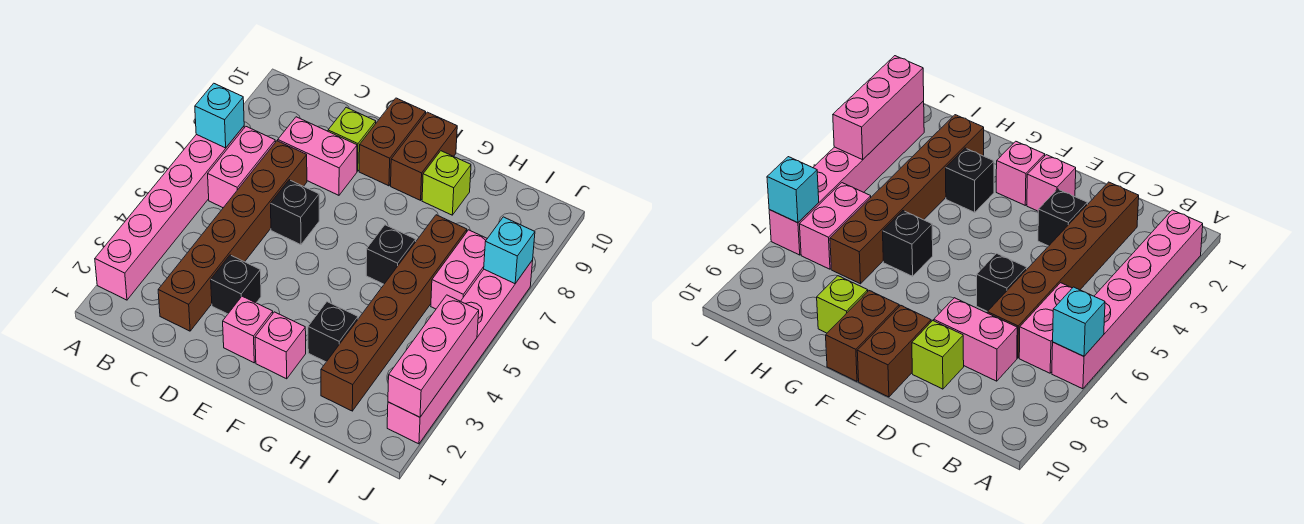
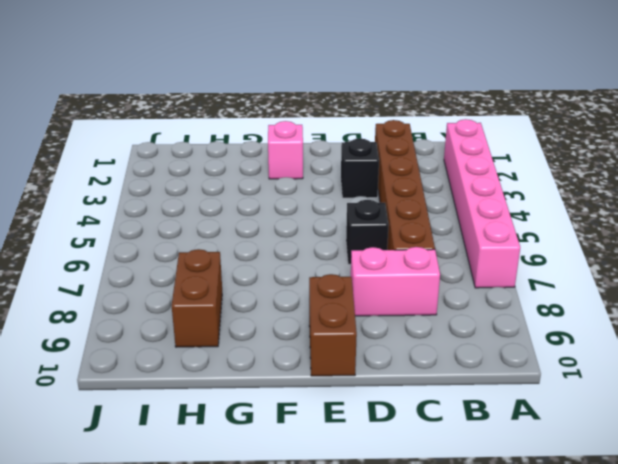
brown 1x2 brick [172,249,222,347] -> brown 1x2 brick moved to [391,112,457,200]
none -> pink 1x2 brick [208,127,275,208]
none -> lime 1x1 brick [328,107,376,171]
none -> pink 1x1 brick [223,296,273,363]

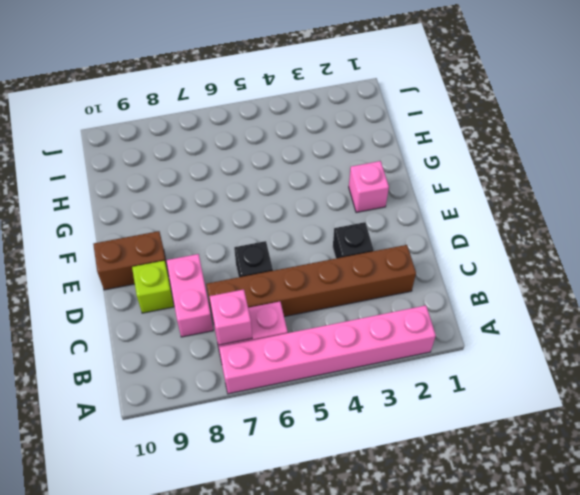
pink 1x1 brick [210,289,252,345] -> pink 1x1 brick moved to [223,296,273,363]
none -> brown 1x2 brick [391,112,457,200]
none -> black 1x1 brick [308,302,358,362]
none -> black 1x1 brick [366,225,416,284]

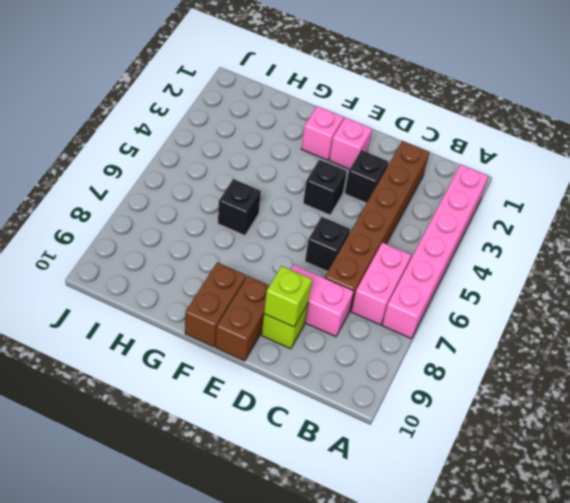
lime 1x1 brick [264,266,312,327] -> lime 1x1 brick moved to [422,151,471,215]
black 1x1 brick [303,160,347,215] -> black 1x1 brick moved to [308,302,358,362]
none -> brown 1x6 brick [321,215,467,411]
none -> pink 1x2 brick [431,230,487,309]
none -> pink 1x6 brick [387,260,533,444]

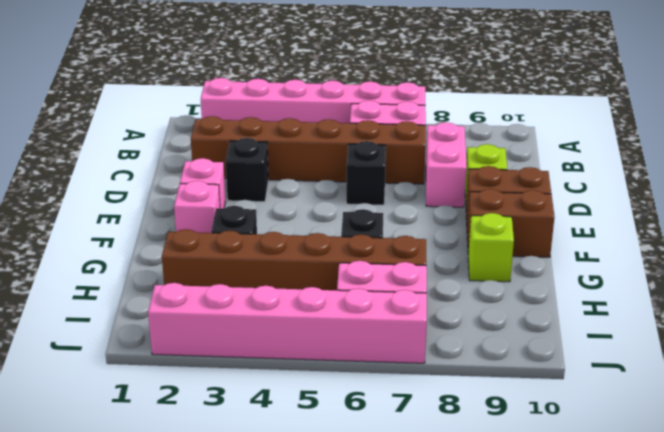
none -> cyan 1x1 brick [195,83,244,148]
none -> pink 1x3 brick [388,295,479,417]
none -> cyan 1x1 brick [484,217,535,284]

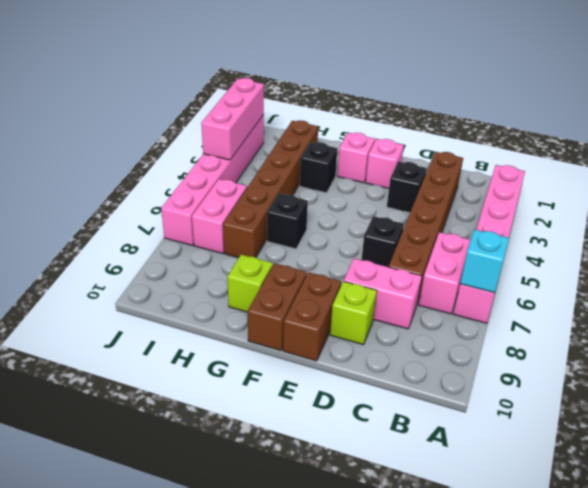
none -> cyan 1x1 brick [484,217,535,284]

